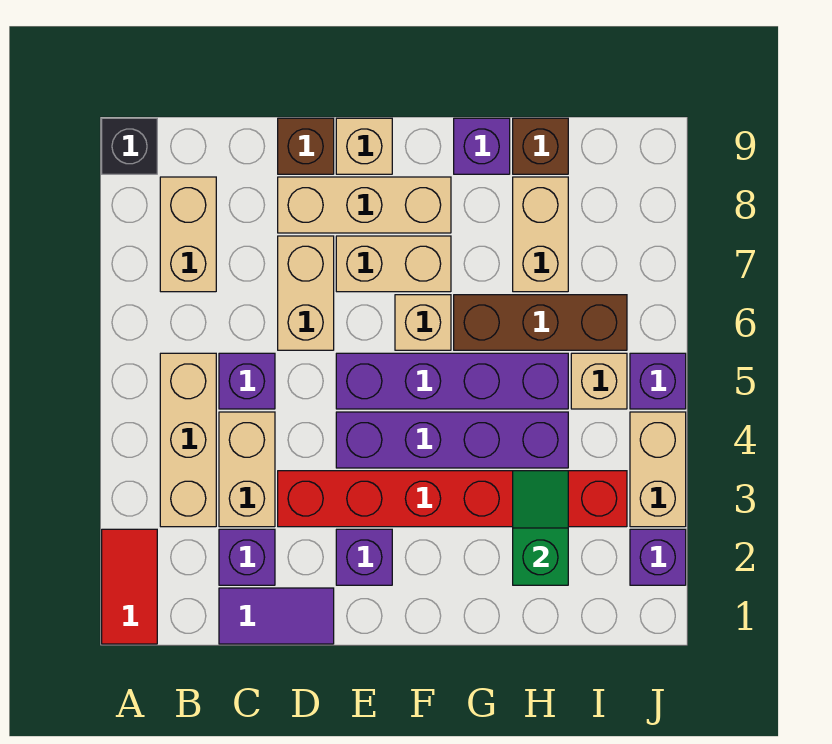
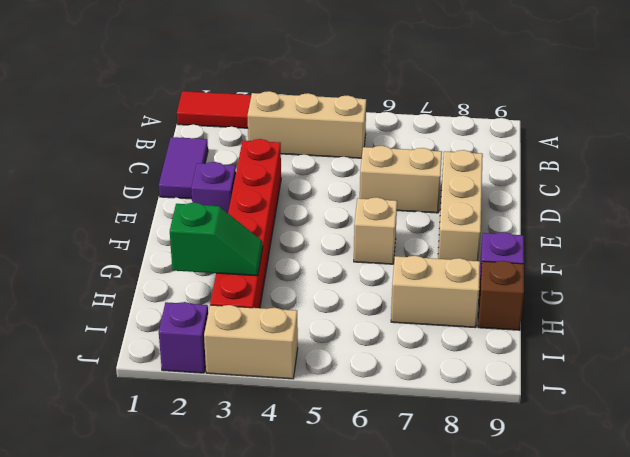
none -> black 1x1 brick [102,118,157,174]
none -> tan 1x2 brick [160,177,216,292]
none -> purple 1x1 brick [219,529,275,585]

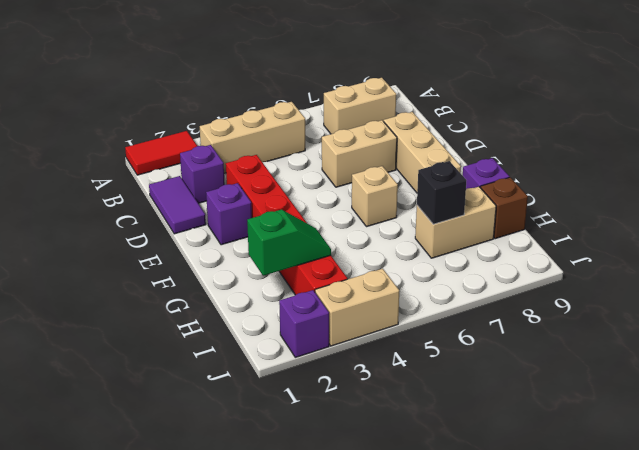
black 1x1 brick [417,161,466,224] -> black 1x1 brick moved to [102,118,157,174]
none -> tan 1x2 brick [219,412,275,527]
none -> purple 1x1 brick [219,353,275,409]
none -> brown 1x1 brick [278,118,334,174]

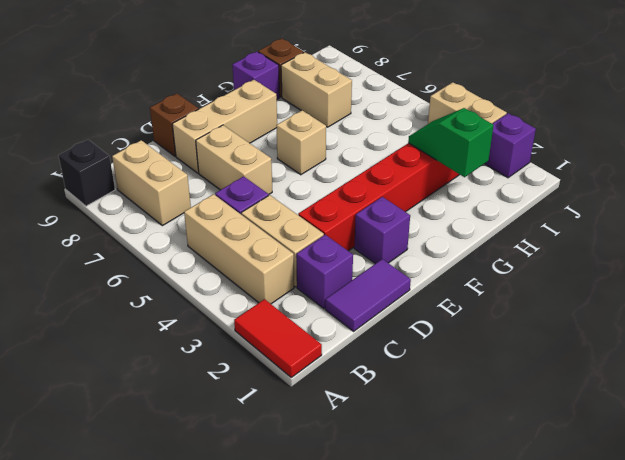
none -> purple 1x4 brick [336,412,568,468]
none -> purple 1x4 brick [336,353,568,409]
none -> tan 1x2 brick [336,236,451,292]

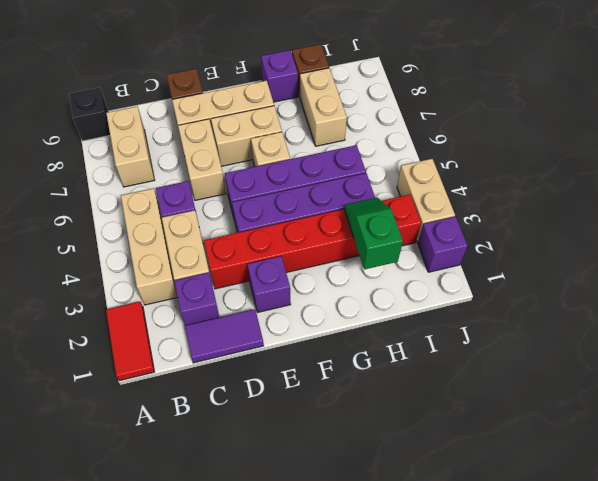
none -> tan 1x1 brick [336,118,392,174]
none -> brown 1x3 brick [454,295,627,350]
none -> tan 1x1 brick [571,353,627,409]

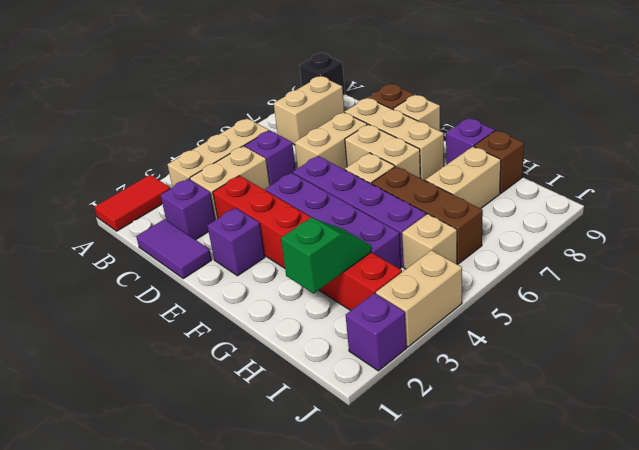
none -> purple 1x1 brick [630,353,686,409]

